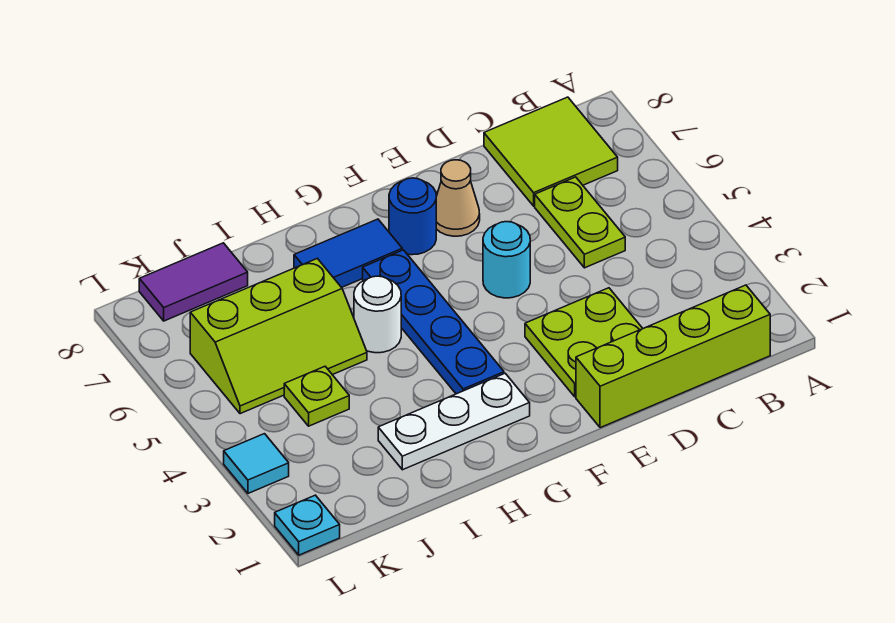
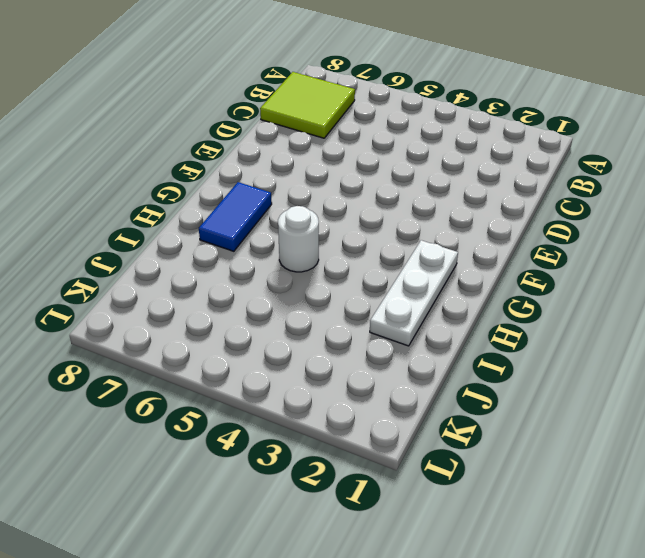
none -> lime 1x4 brick [576,285,770,428]
none -> lime 1x2 plate [535,177,625,268]
none -> lime 2x2 plate [525,288,643,397]

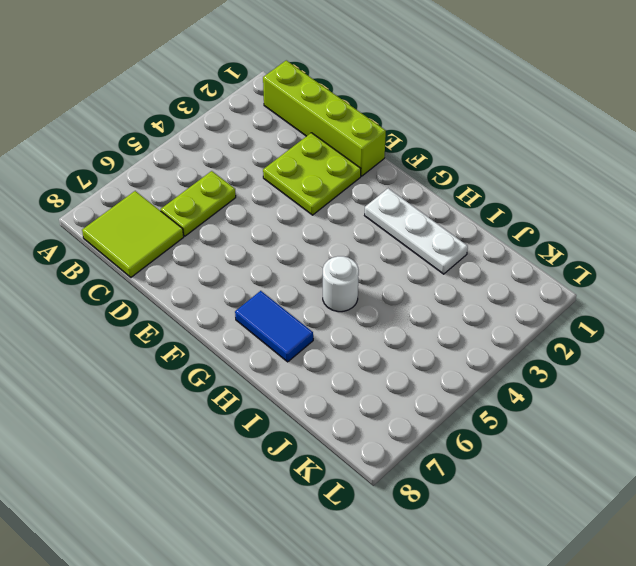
none -> cyan 1x1 round brick [483,222,530,298]
none -> tan 1x1 cone [436,160,480,236]
none -> blue 1x1 round brick [389,178,436,255]

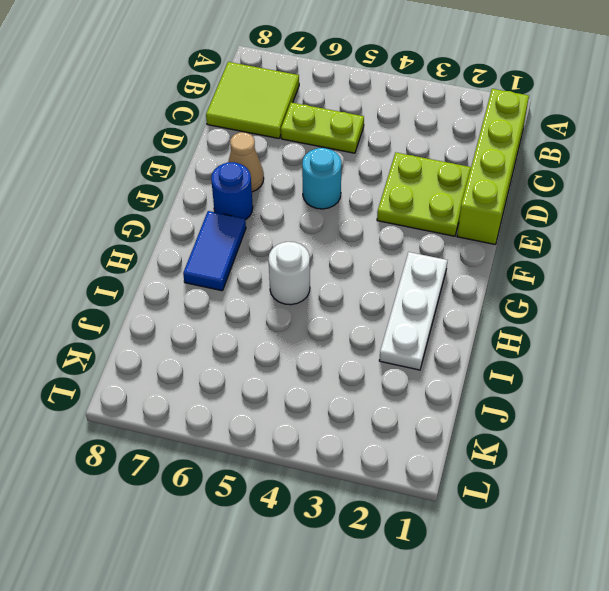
none -> blue 1x4 plate [363,250,504,394]
none -> lime 2x3 slope [190,258,367,414]
none -> lime 1x1 plate [284,367,349,426]

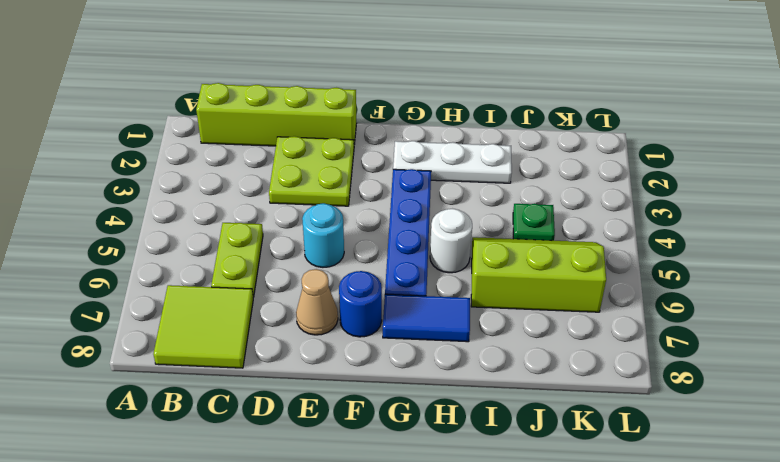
green 1x1 plate [513,204,555,241] -> lime 1x1 plate [284,367,349,426]
none -> purple 1x2 tile [139,243,248,321]
none -> cyan 1x1 plate [275,495,340,555]
none -> cyan 1x1 tile [224,434,289,493]

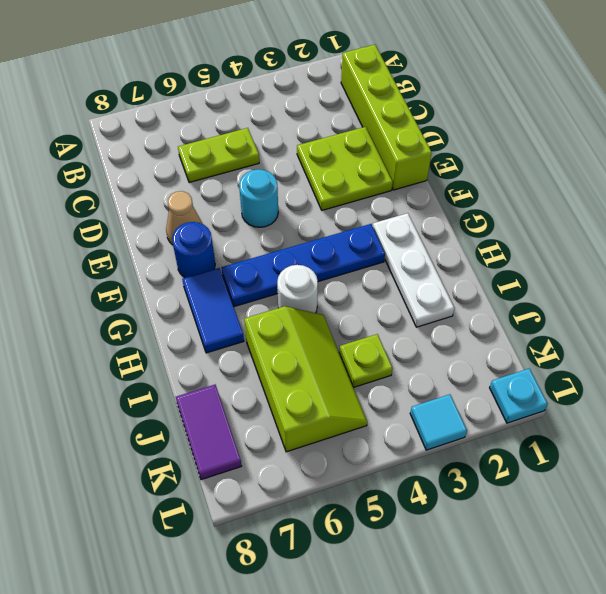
none -> lime 2x2 tile [484,97,618,206]

